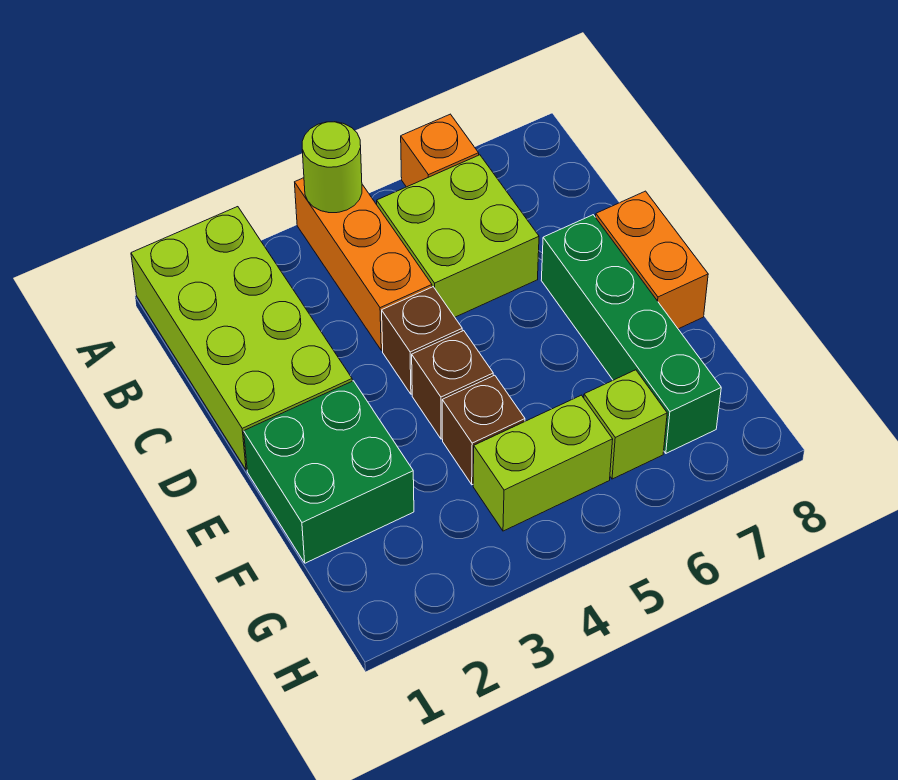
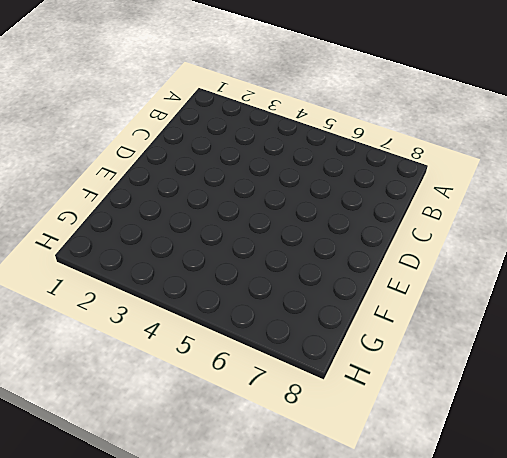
none -> lime 2x4 brick [131,207,352,470]
none -> orange 1x3 brick [295,178,432,350]
none -> orange 1x1 brick [401,114,479,187]

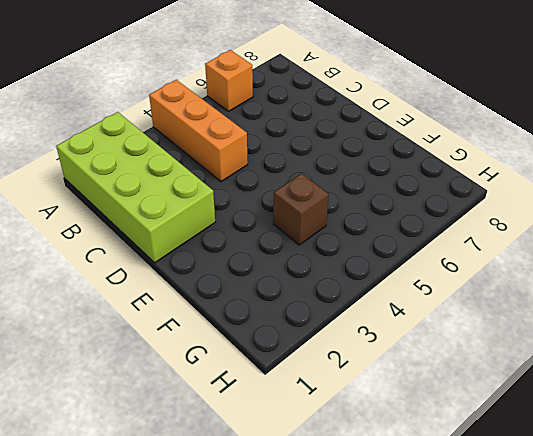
none -> lime 2x2 brick [377,155,539,317]
none -> brown 1x1 brick [382,287,462,394]
none -> green 1x4 brick [541,215,721,453]

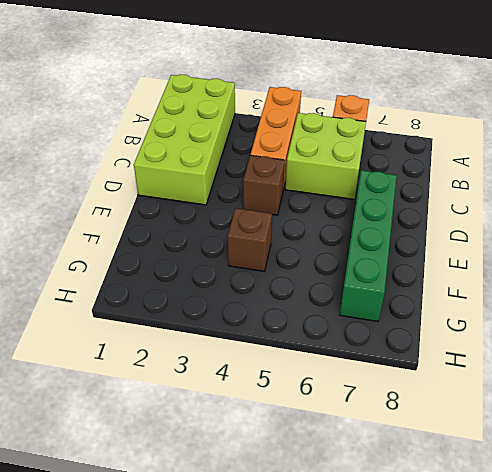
none -> orange 1x2 brick [596,191,708,329]
none -> green 2x2 brick [244,381,414,563]
none -> brown 1x1 brick [412,331,493,439]

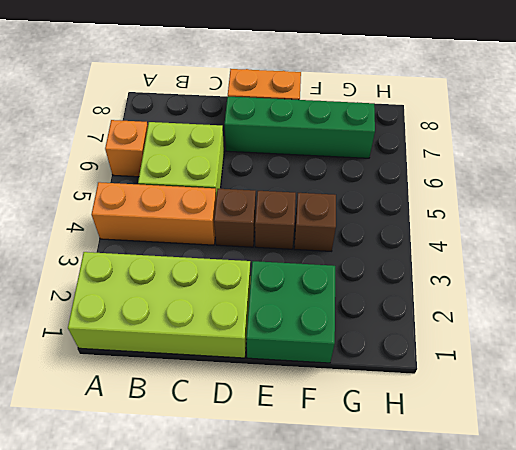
none -> lime 1x2 brick [473,395,613,531]
none -> lime 1x1 brick [584,370,667,479]
none -> lime 1x1 round brick [302,122,362,213]

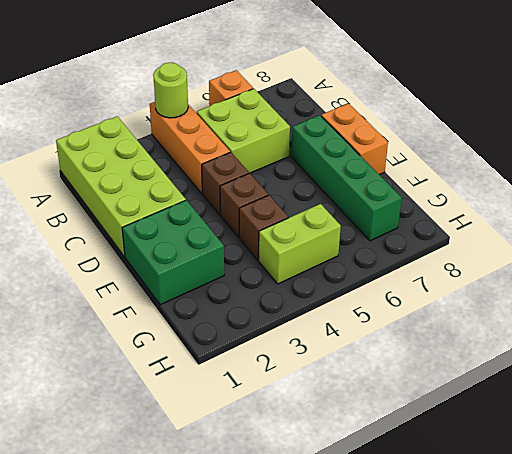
none -> lime 1x1 brick [584,370,667,479]

